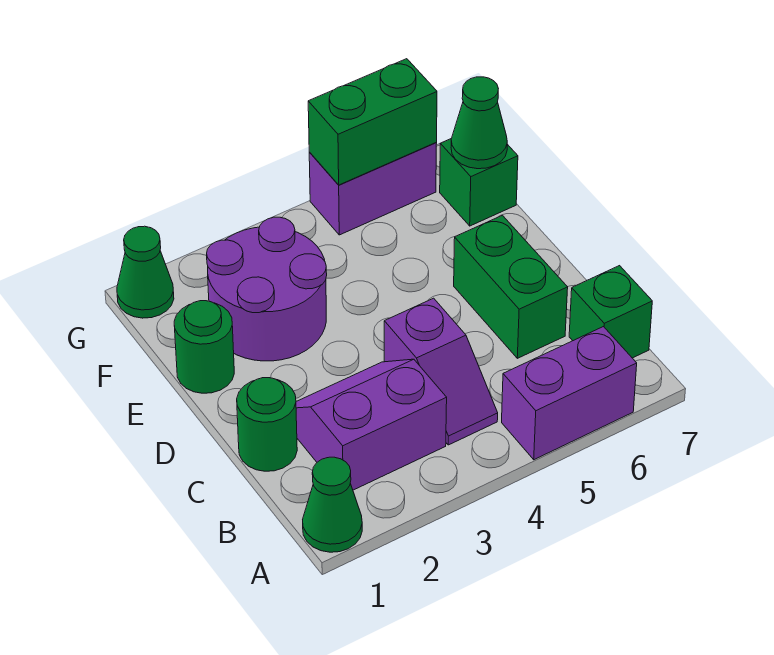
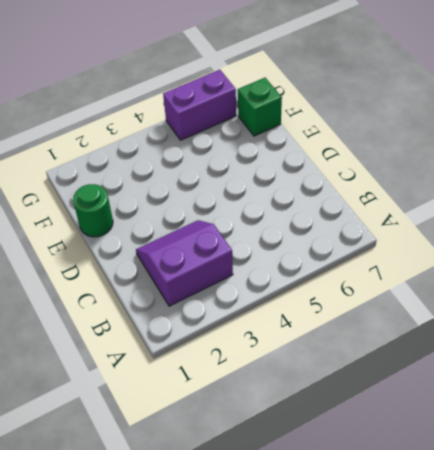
none -> green 1x1 cone [303,457,362,552]
none -> purple 1x2 brick [502,327,637,460]
none -> purple 1x2 slope [384,298,498,445]

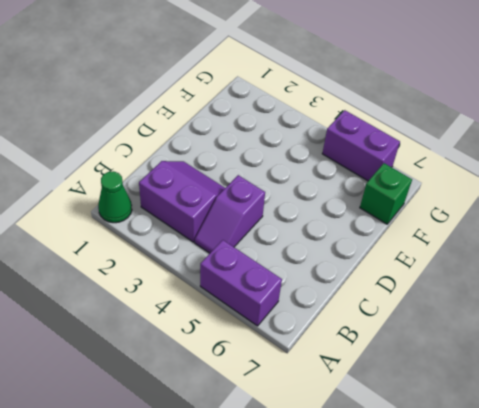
none -> green 1x1 brick [569,266,652,358]
none -> green 1x1 round brick [237,378,297,471]
none -> green 1x2 brick [454,215,568,358]

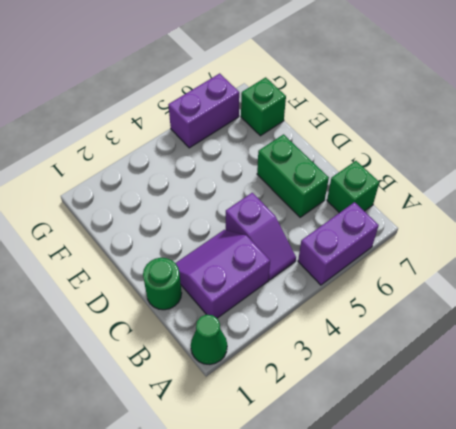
none -> green 1x1 round brick [174,301,234,393]
none -> purple 2x2 round brick [207,217,327,361]
none -> green 1x1 cone [117,226,174,318]

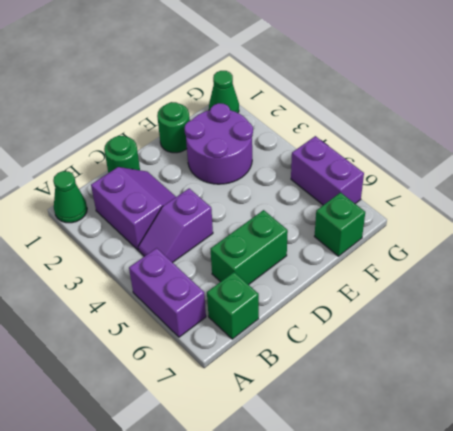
none -> green 1x1 cone [451,77,507,169]
none -> green 1x2 brick [308,59,437,185]

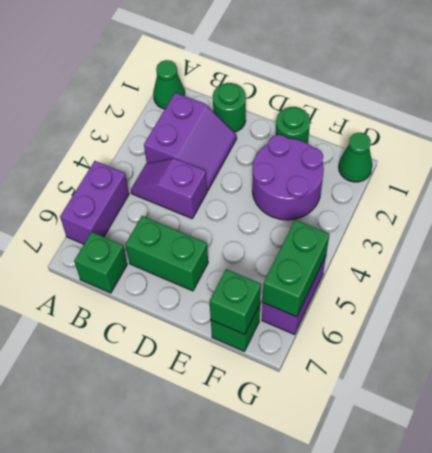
green 1x1 brick [210,269,261,334] -> green 1x1 cone [451,77,507,169]

